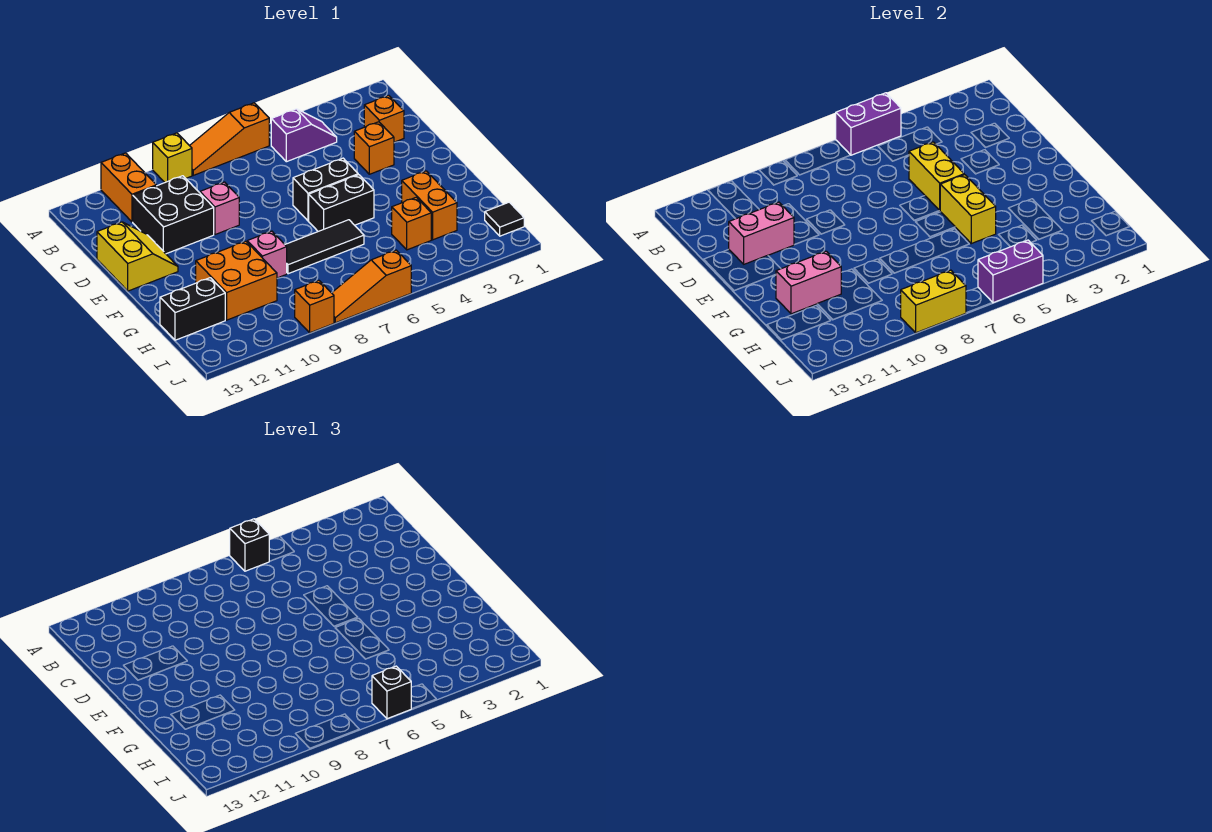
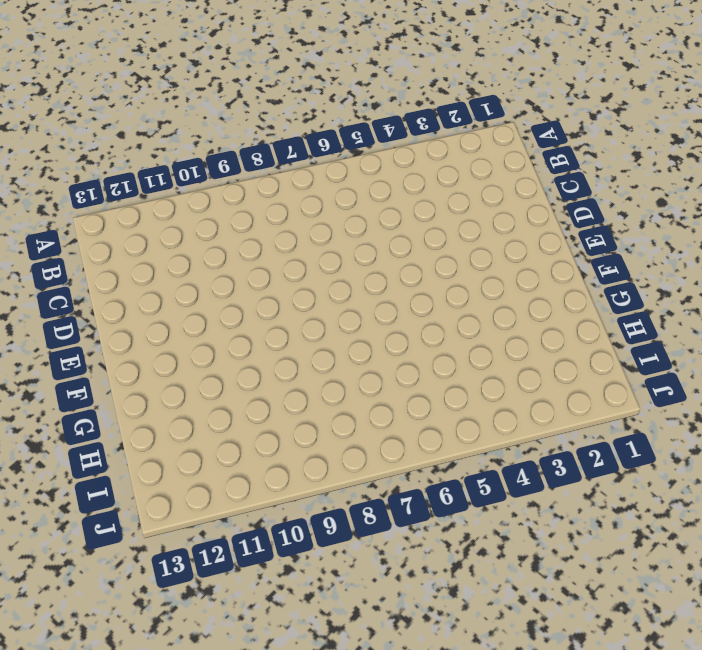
none -> orange 1x3 slope [190,103,269,175]
none -> yellow 1x1 brick [153,133,192,182]
none -> orange 1x2 brick [101,153,156,222]

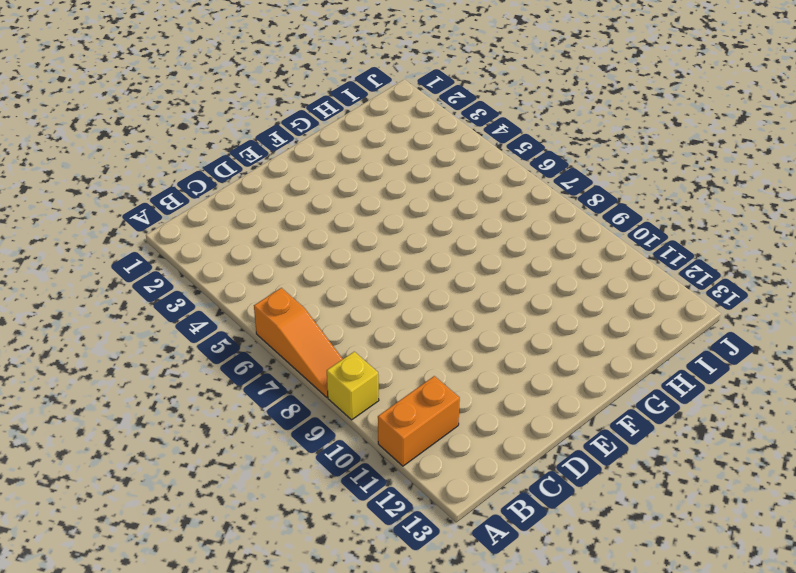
none -> purple 1x2 slope [271,109,337,162]
none -> orange 1x1 brick [364,95,404,142]
none -> black 2x2 brick [133,176,214,254]

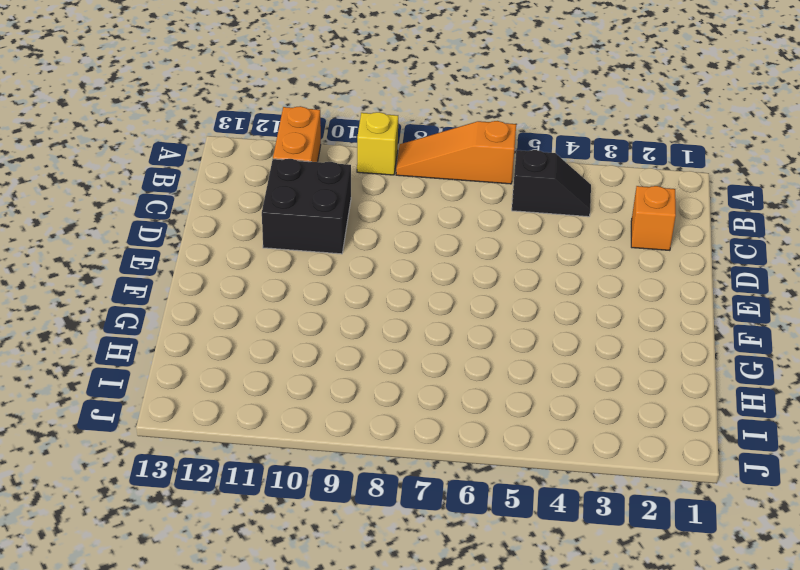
black 1x2 slope [512,150,591,217] -> purple 1x2 slope [271,109,337,162]
none -> orange 1x1 brick [354,122,394,174]
none -> pink 1x1 brick [200,182,239,235]
none -> yellow 2x2 slope [97,222,178,291]

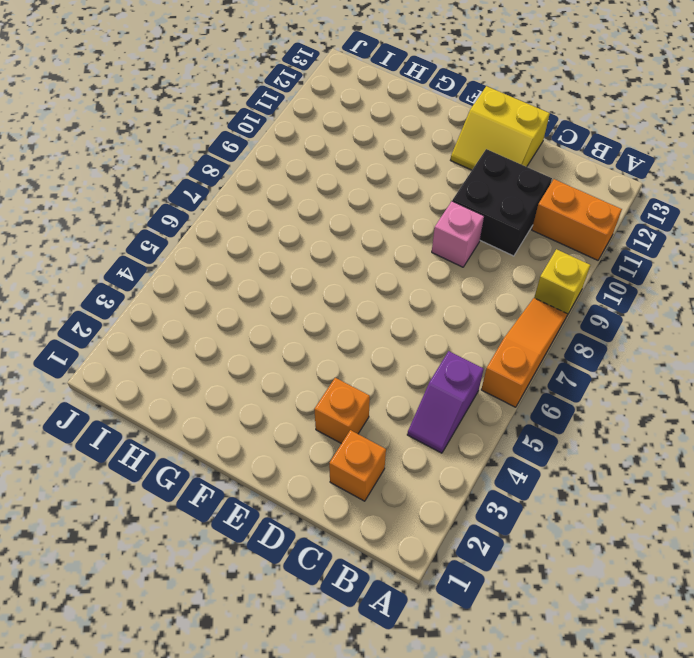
none -> black 1x2 brick [293,158,358,221]
none -> black 1x2 brick [309,175,374,231]
none -> orange 1x2 brick [402,171,457,240]

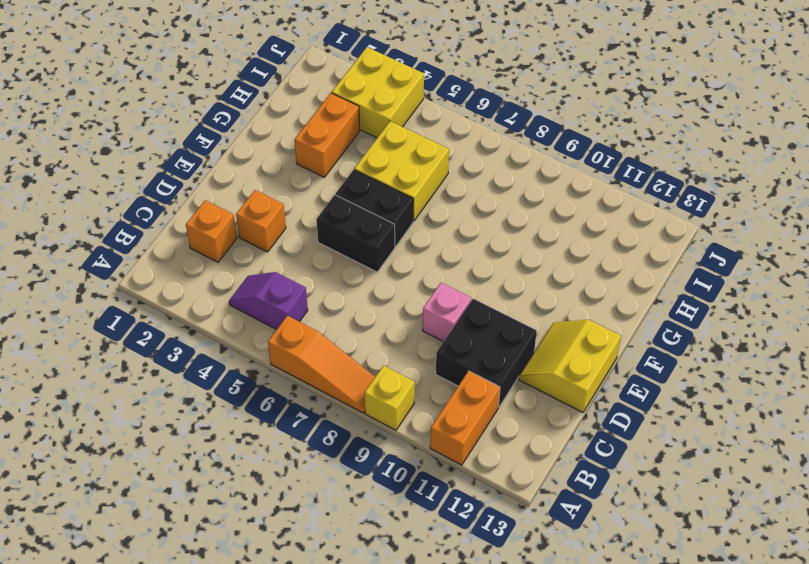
yellow 2x2 brick [354,121,449,221] -> black 1x3 tile [285,220,364,274]
yellow 2x2 brick [332,47,424,138] -> none
none -> pink 1x1 brick [247,231,287,278]
none -> orange 2x2 brick [196,241,277,320]
none -> orange 1x1 brick [392,197,431,250]

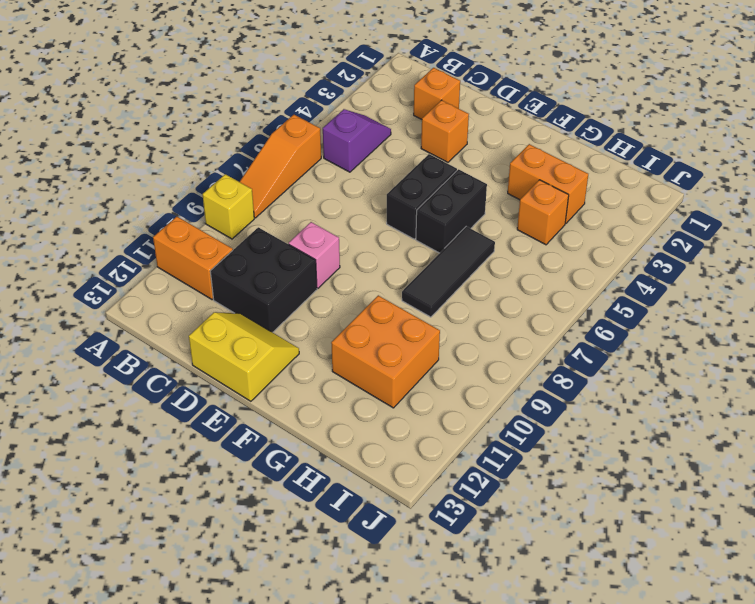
none -> pink 1x1 brick [247,231,287,278]
none -> black 1x2 brick [160,278,225,340]
none -> black 1x1 tile [485,202,524,236]

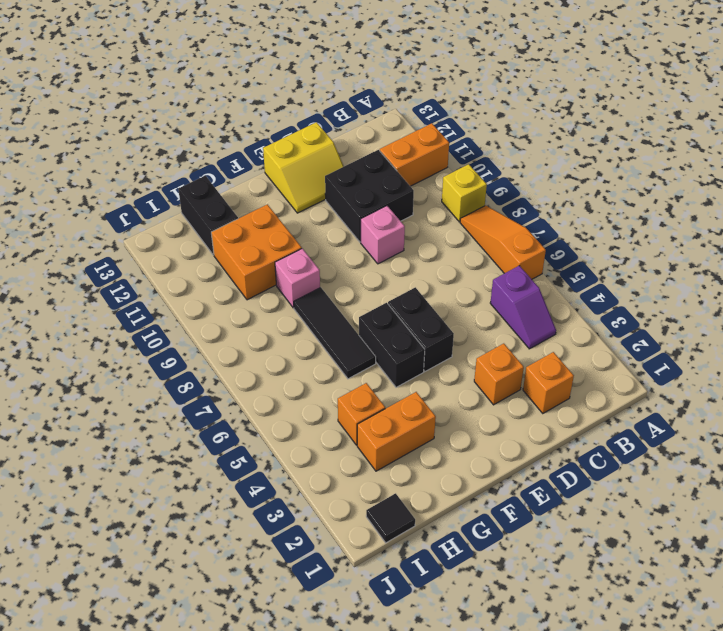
none -> orange 1x3 slope [332,250,411,323]
none -> orange 1x1 brick [295,280,334,333]
none -> purple 1x2 brick [836,93,901,155]

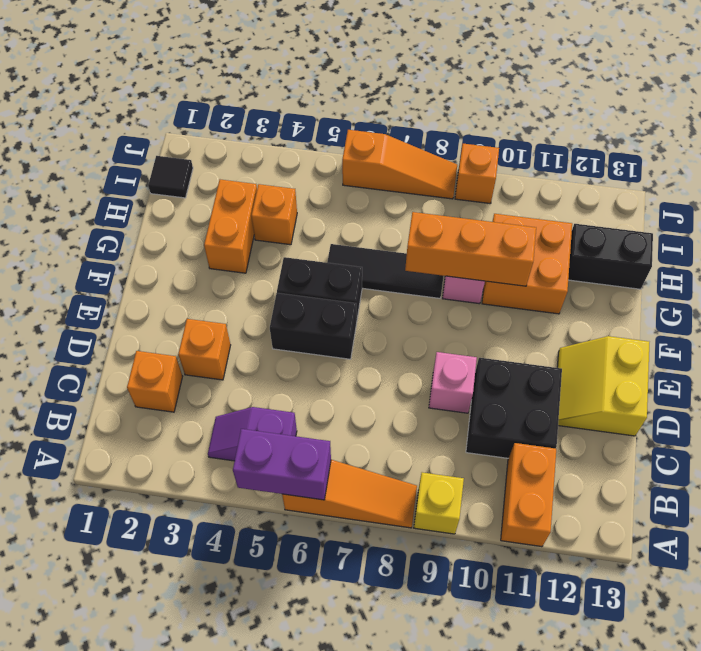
orange 1x3 brick [405,212,536,286] -> none
none -> yellow 1x2 brick [909,142,964,211]
none -> pink 1x2 brick [729,202,794,264]
none -> yellow 1x2 brick [940,175,996,244]

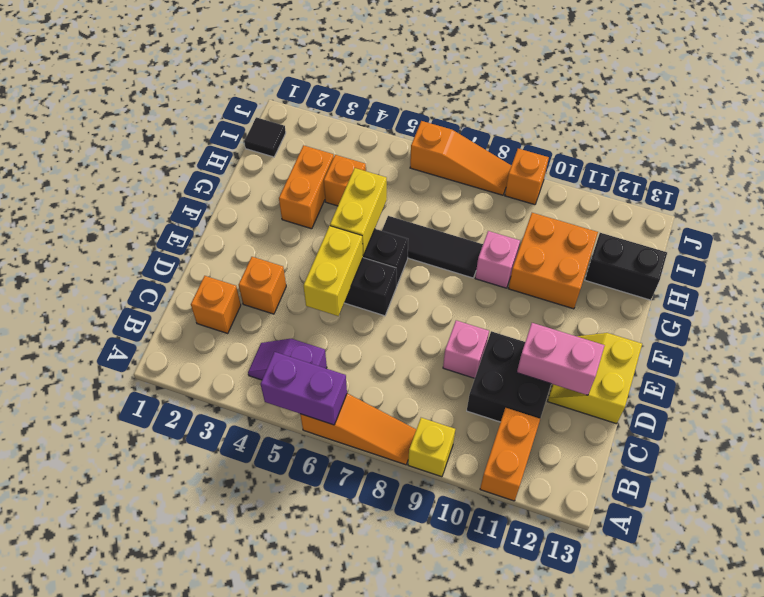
none -> pink 1x2 brick [776,251,841,314]
none -> purple 1x2 brick [978,240,1043,303]
none -> yellow 1x2 brick [901,270,966,333]

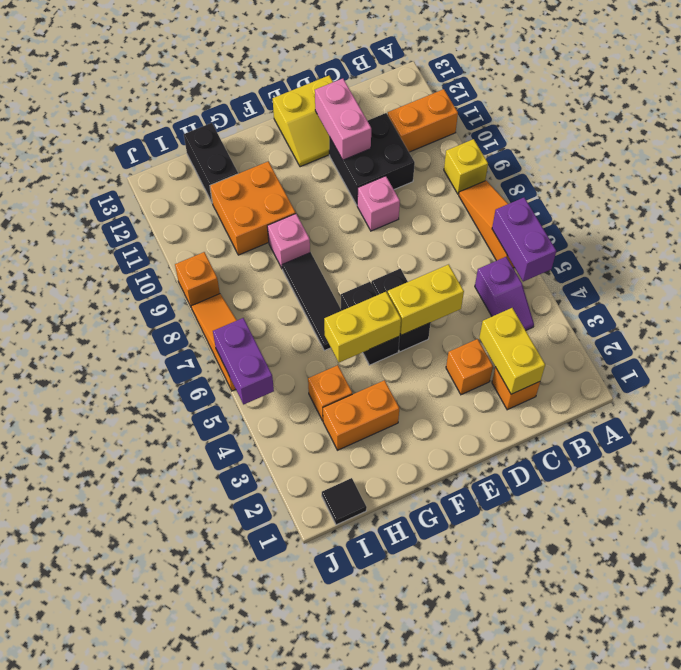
yellow 1x2 brick [479,308,545,394] -> yellow 1x2 brick moved to [901,270,966,333]
none -> pink 1x2 brick [776,251,841,314]
none -> black 1x1 brick [230,519,269,571]
none -> black 1x1 brick [372,666,411,719]

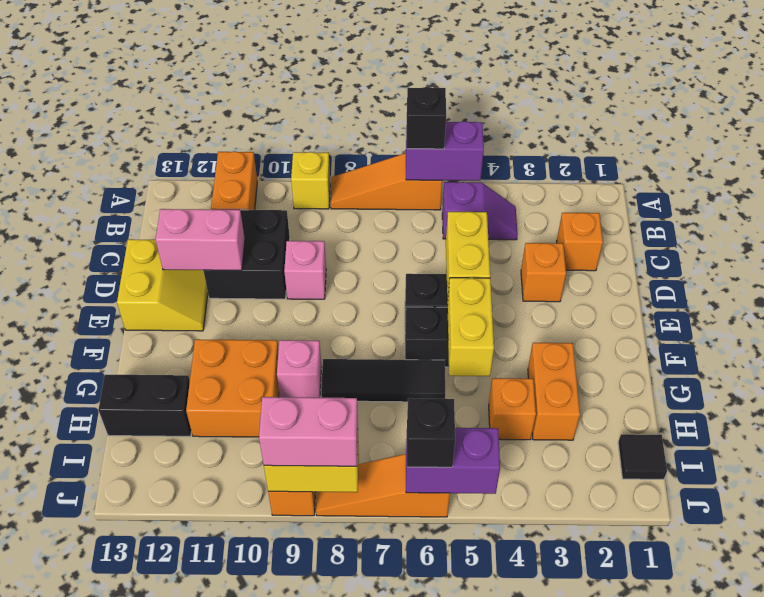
pink 1x2 brick [259,397,358,466] -> pink 1x2 brick moved to [776,251,841,314]

